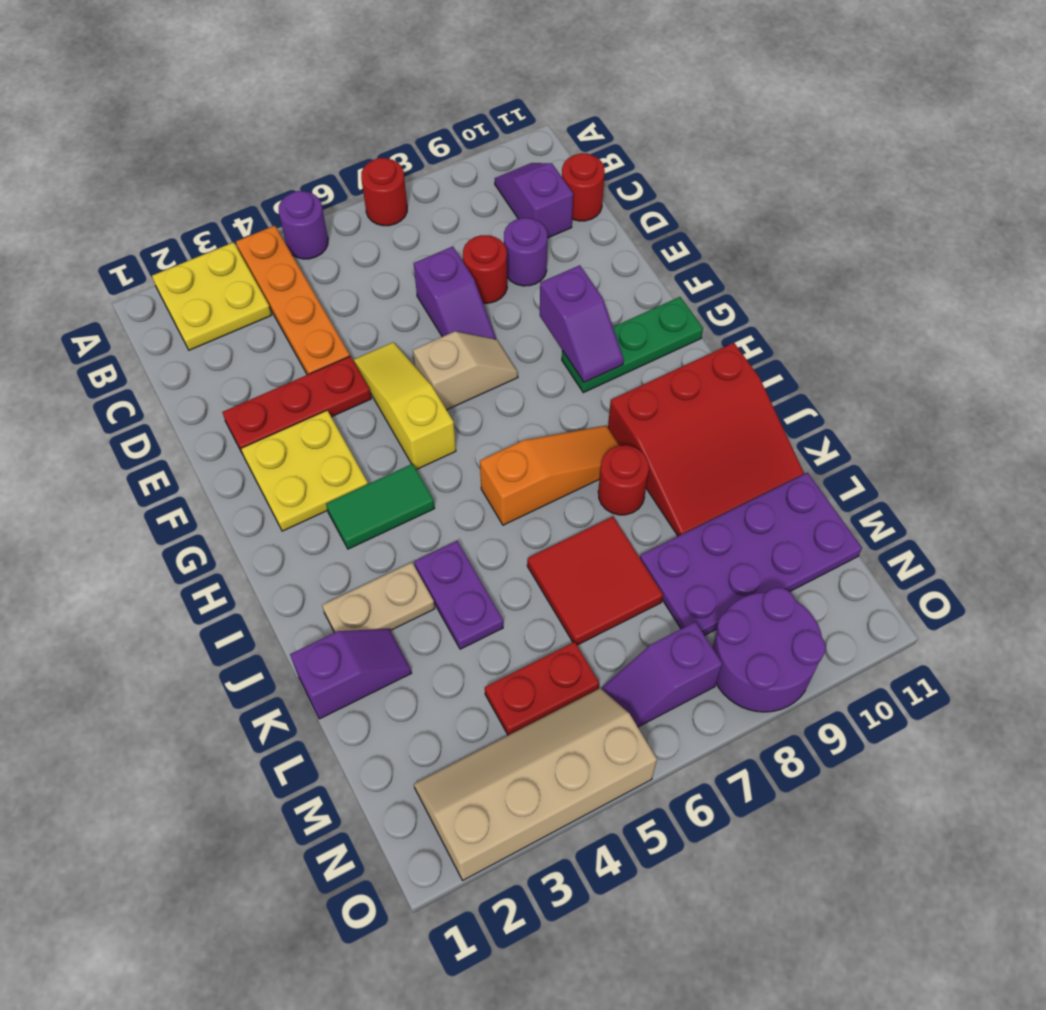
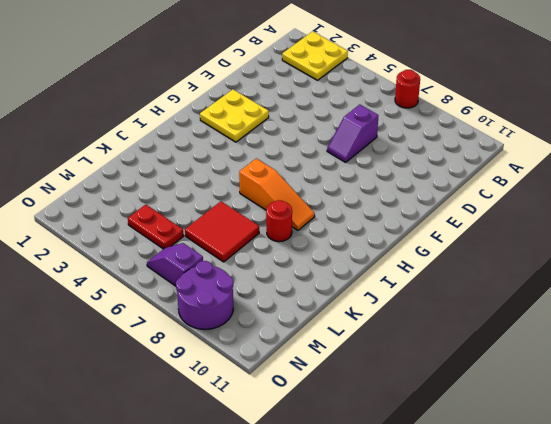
none -> orange 1x4 plate [236,226,350,375]
none -> purple 1x1 round brick [279,191,328,259]
none -> purple 1x2 slope [495,163,573,238]

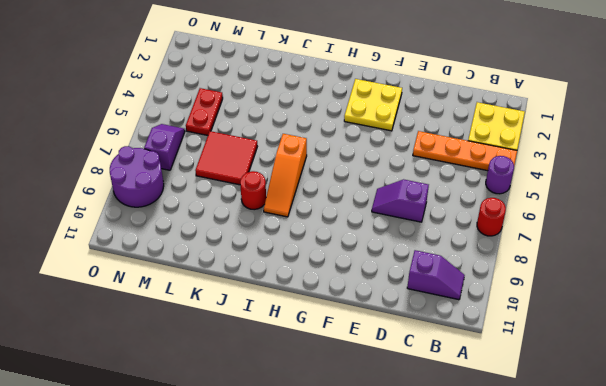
none -> red 1x1 round brick [562,153,605,221]
none -> red 1x1 round brick [463,235,507,303]
none -> purple 1x1 round brick [504,218,547,286]

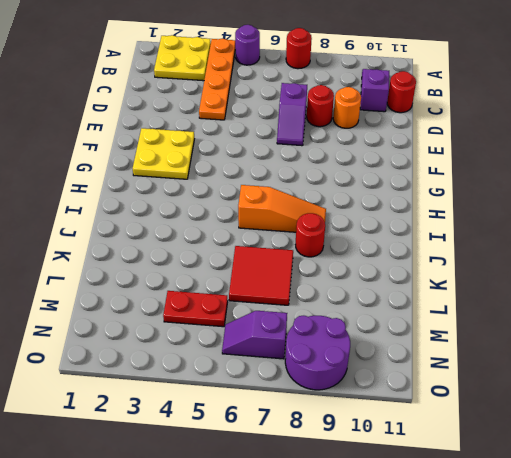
orange 1x1 round brick [333,87,361,128] -> purple 1x1 round brick [504,218,547,286]
none -> red 1x3 plate [222,356,371,454]
none -> yellow 1x3 slope [354,342,456,470]
none -> tan 1x2 slope [413,331,518,410]

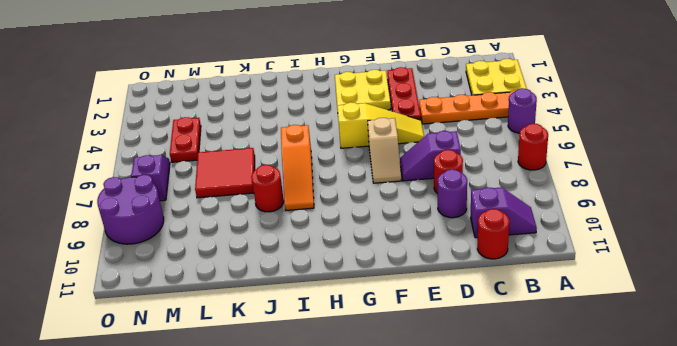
none -> green 1x3 plate [562,297,703,393]
none -> green 1x2 tile [326,464,435,549]
none -> red 3x3 slope [608,343,804,536]

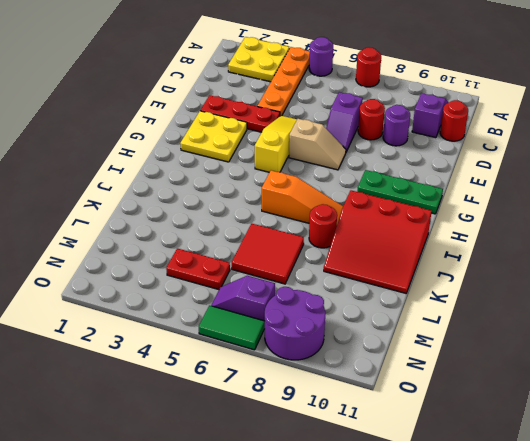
green 1x2 tile [199,305,265,350] -> green 1x2 tile moved to [326,464,435,549]
none -> tan 1x2 plate [322,562,435,633]
none -> purple 1x2 plate [414,541,503,649]
none -> purple 1x2 slope [290,629,412,719]

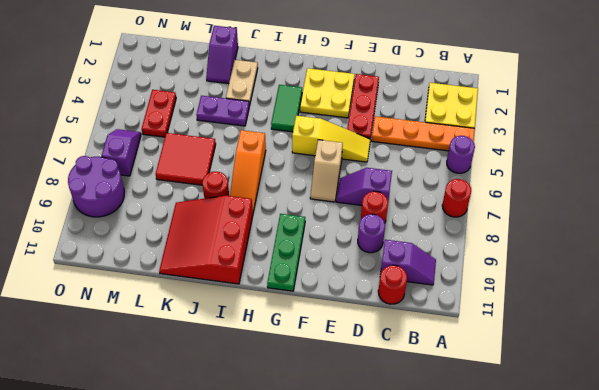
none -> purple 2x4 plate [640,473,862,635]
none -> tan 2x4 slope [414,688,657,880]
none -> purple 1x2 slope [540,265,624,383]

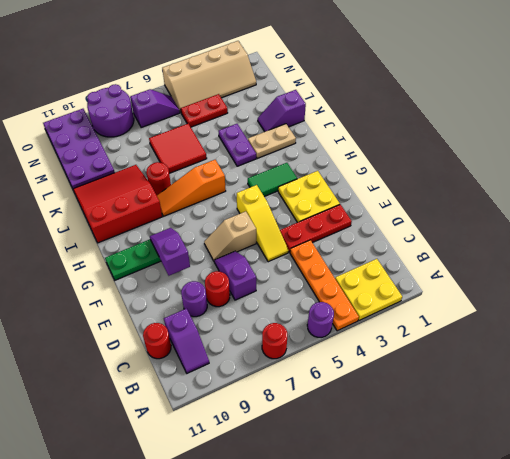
purple 2x4 plate [43,109,115,189] -> purple 2x4 plate turned to [640,473,862,635]

